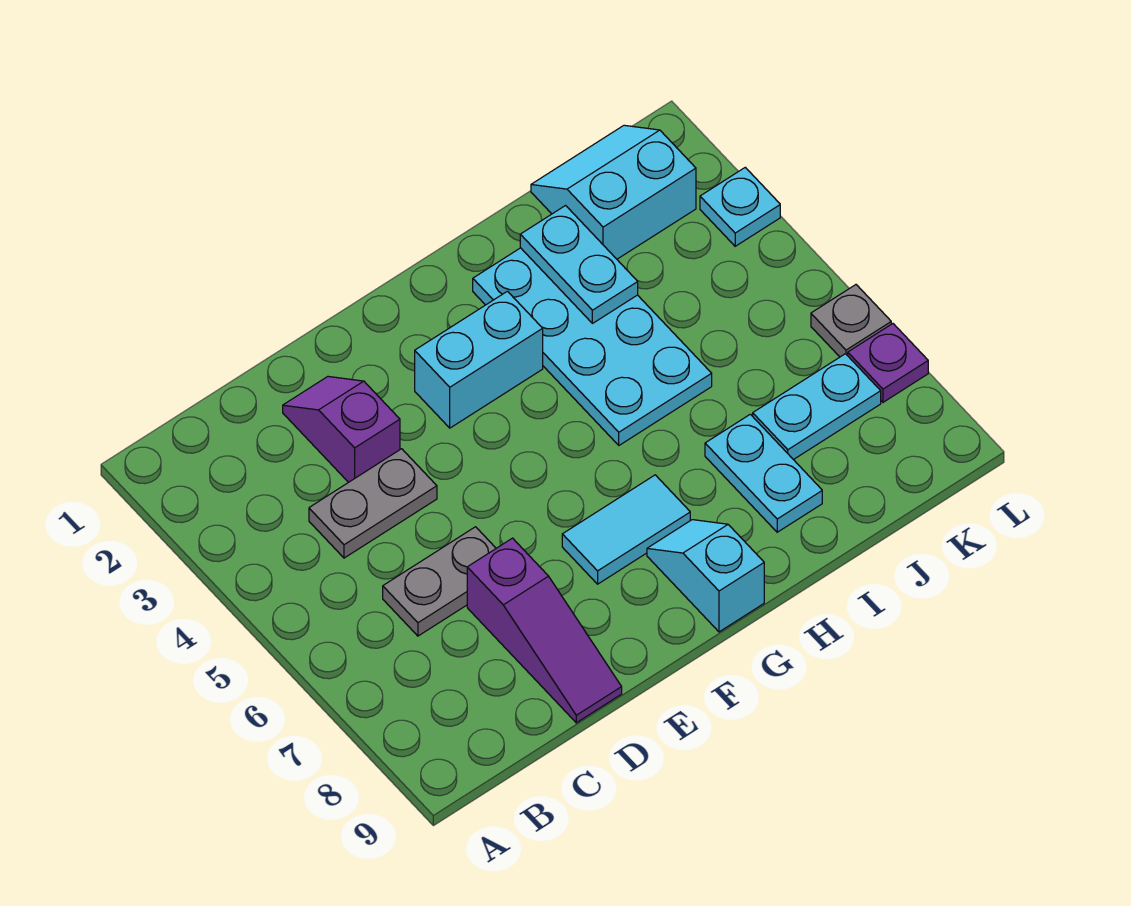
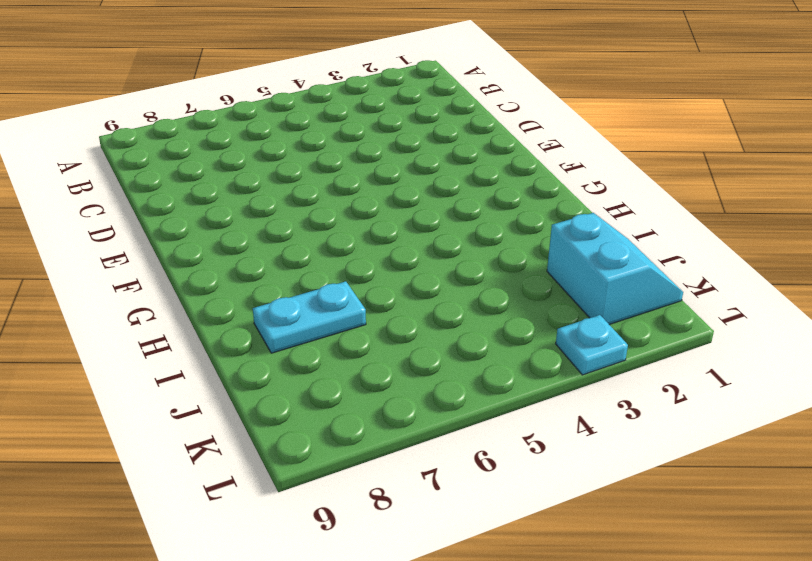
none -> grey 1x2 plate [309,449,437,558]
none -> grey 1x2 plate [383,527,496,636]
none -> purple 1x2 slope [283,376,400,482]

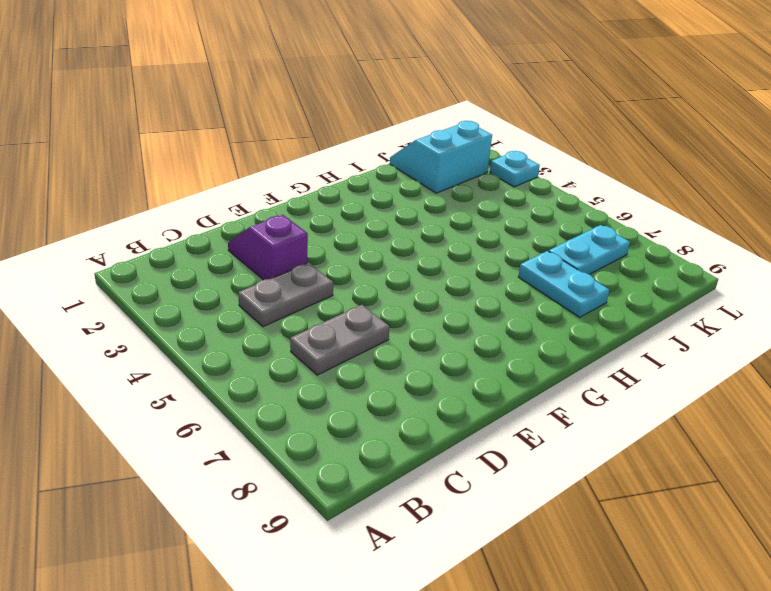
none -> purple 1x3 slope [467,538,622,723]
none -> cyan 1x2 brick [415,291,543,428]
none -> cyan 1x2 tile [562,475,690,584]

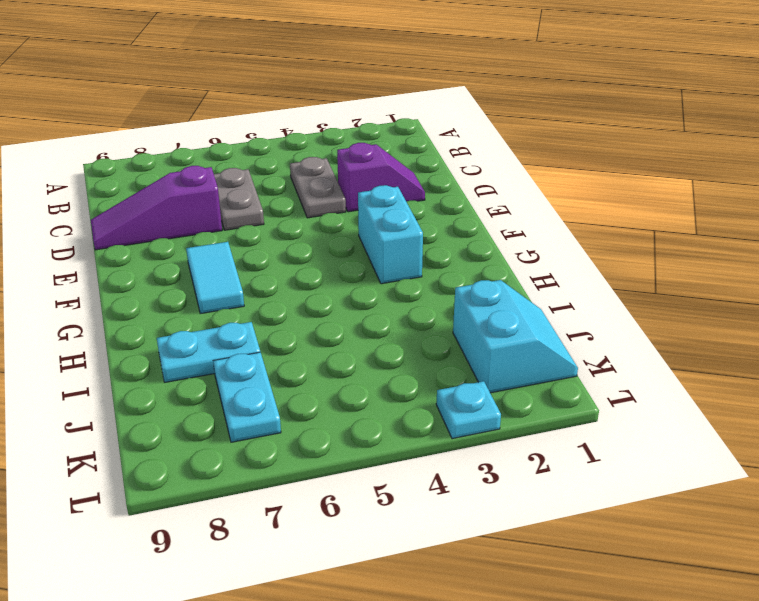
none -> cyan 1x2 slope [647,520,764,632]
none -> cyan 2x4 plate [473,248,712,445]
none -> grey 1x1 plate [811,285,891,357]

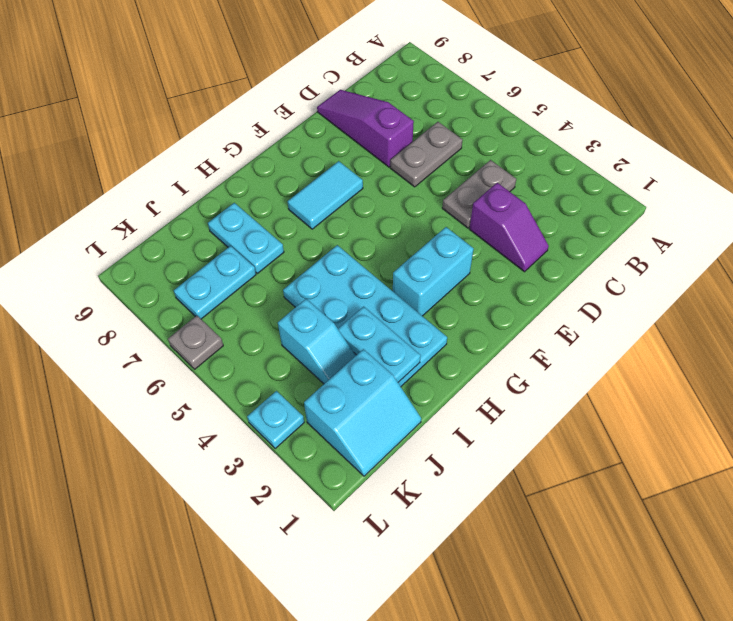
cyan 1x2 slope [278,299,356,384] -> cyan 1x2 slope moved to [647,520,764,632]
none -> purple 1x1 plate [848,324,928,402]

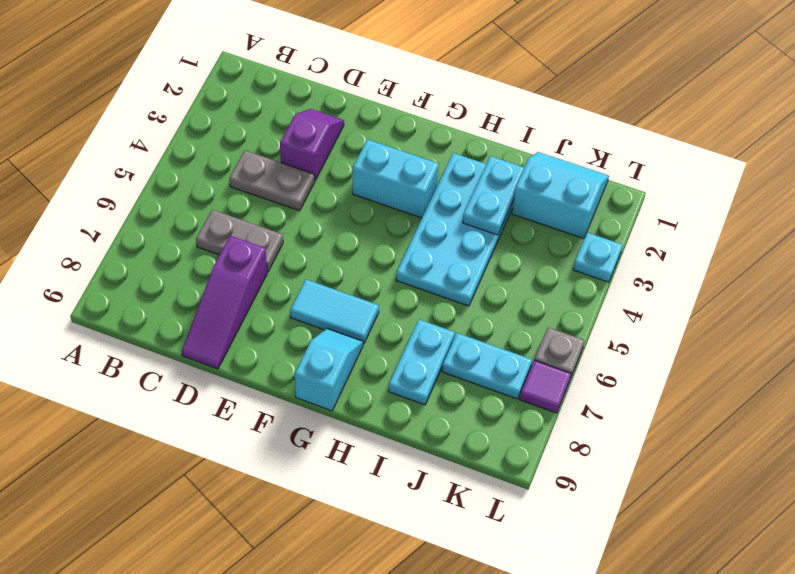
purple 1x1 tile [520,360,571,413] -> purple 1x1 plate [848,324,928,402]

